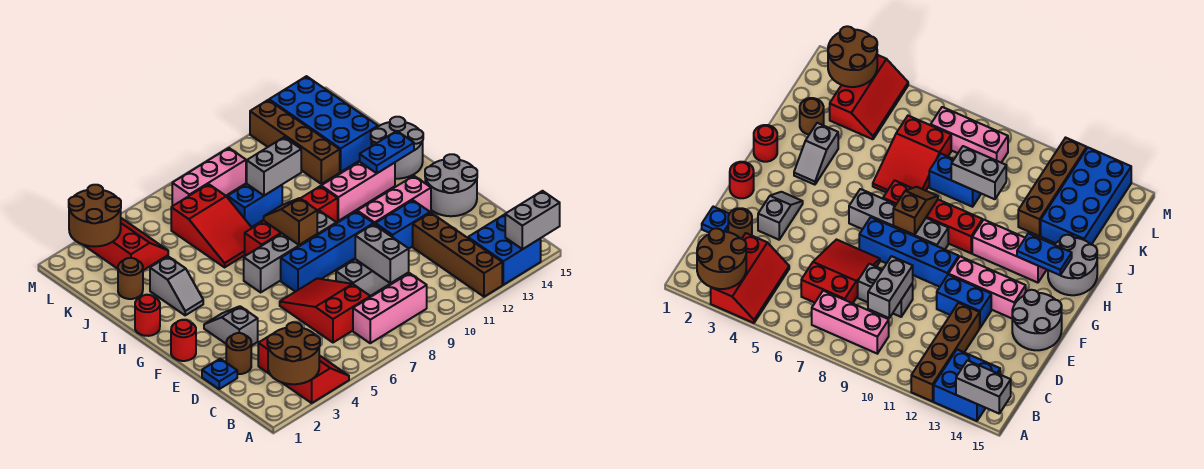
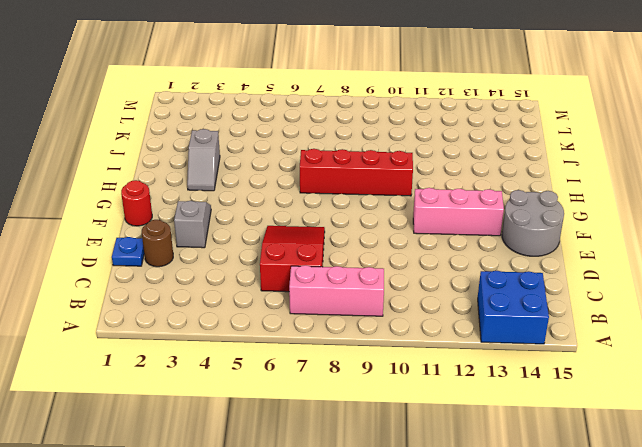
none -> red 2x3 slope [258,337,349,403]
none -> brown 1x4 brick [413,213,502,297]
none -> grey 1x2 brick [336,259,391,296]
none -> blue 1x2 brick [375,200,430,248]

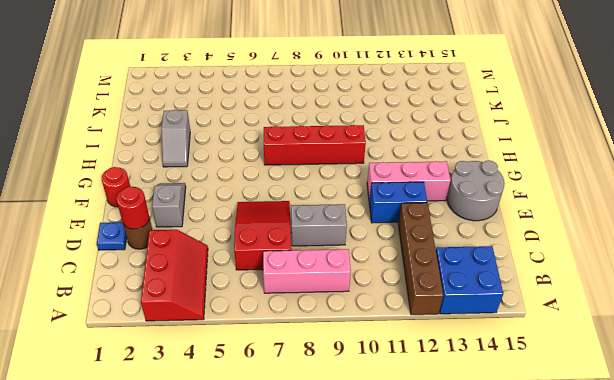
red 1x1 round brick [117,187,149,229] -> red 1x1 round brick moved to [135,295,160,336]
none -> blue 1x4 brick [281,211,374,292]
none -> grey 1x4 brick [244,211,336,292]
none -> pink 1x3 brick [321,162,395,221]
none -> grey 2x2 round brick [371,117,423,179]

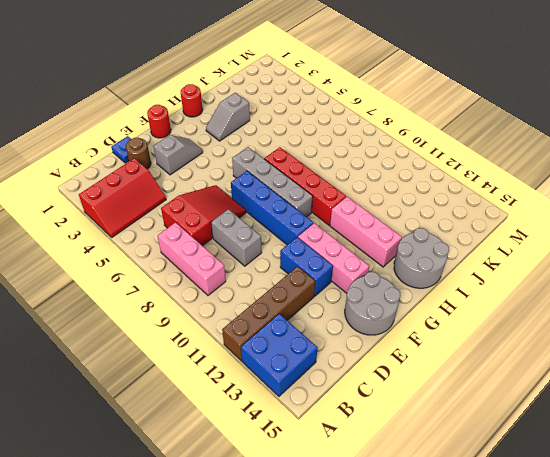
none -> red 2x3 slope [171,184,252,267]
none -> brown 1x1 round brick [118,258,143,299]
none -> blue 1x2 brick [228,184,282,227]
none -> brown 1x4 brick [250,100,340,184]

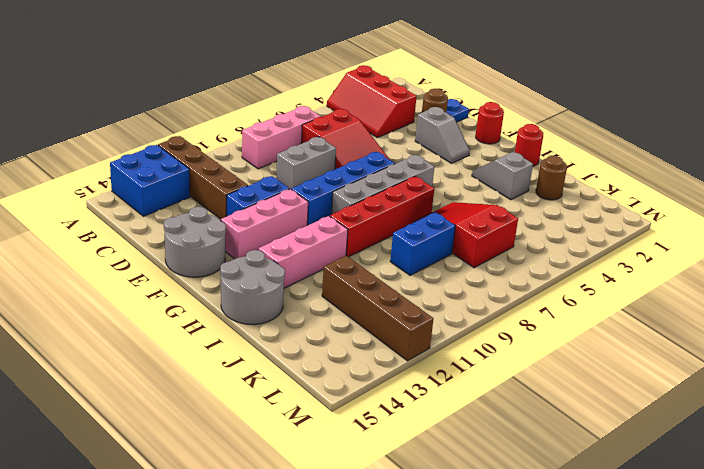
none -> blue 2x4 brick [269,76,378,172]
none -> red 2x3 slope [84,218,168,270]
none -> pink 1x3 brick [172,148,246,206]
none -> brown 2x2 round brick [267,322,320,384]

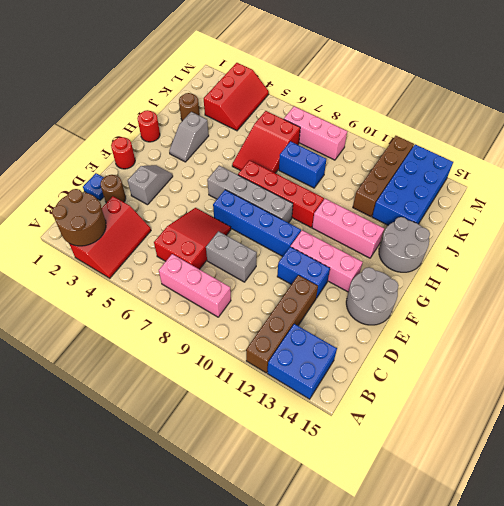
none -> grey 1x2 brick [505,191,560,249]
none -> grey 1x2 brick [355,224,409,283]
none -> brown 1x2 slope [264,198,317,245]
none -> blue 1x2 plate [360,131,414,173]

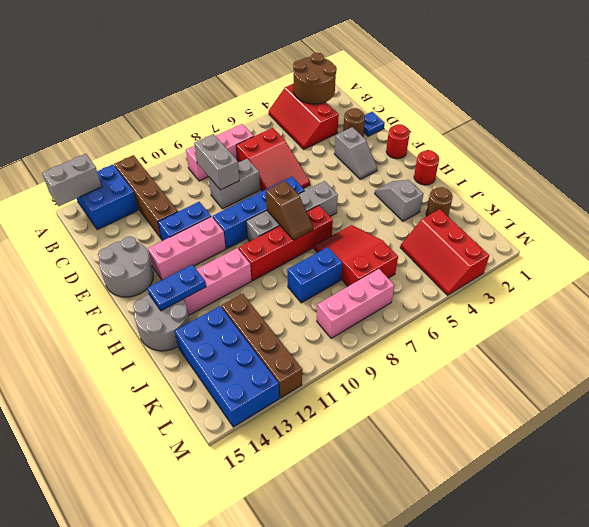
none -> grey 1x2 brick [247,137,301,196]
none -> brown 2x2 round brick [69,185,121,246]

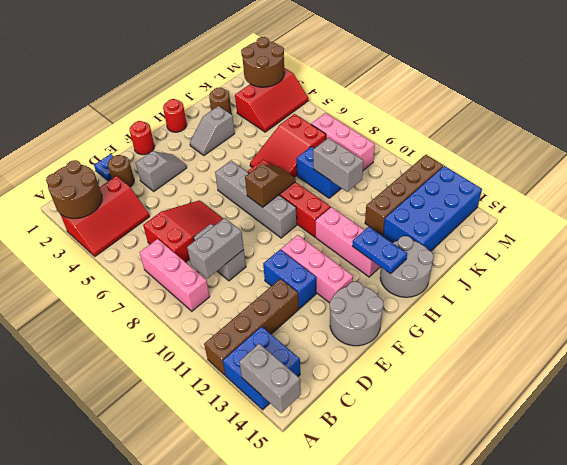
none -> blue 1x4 brick [281,211,374,292]

